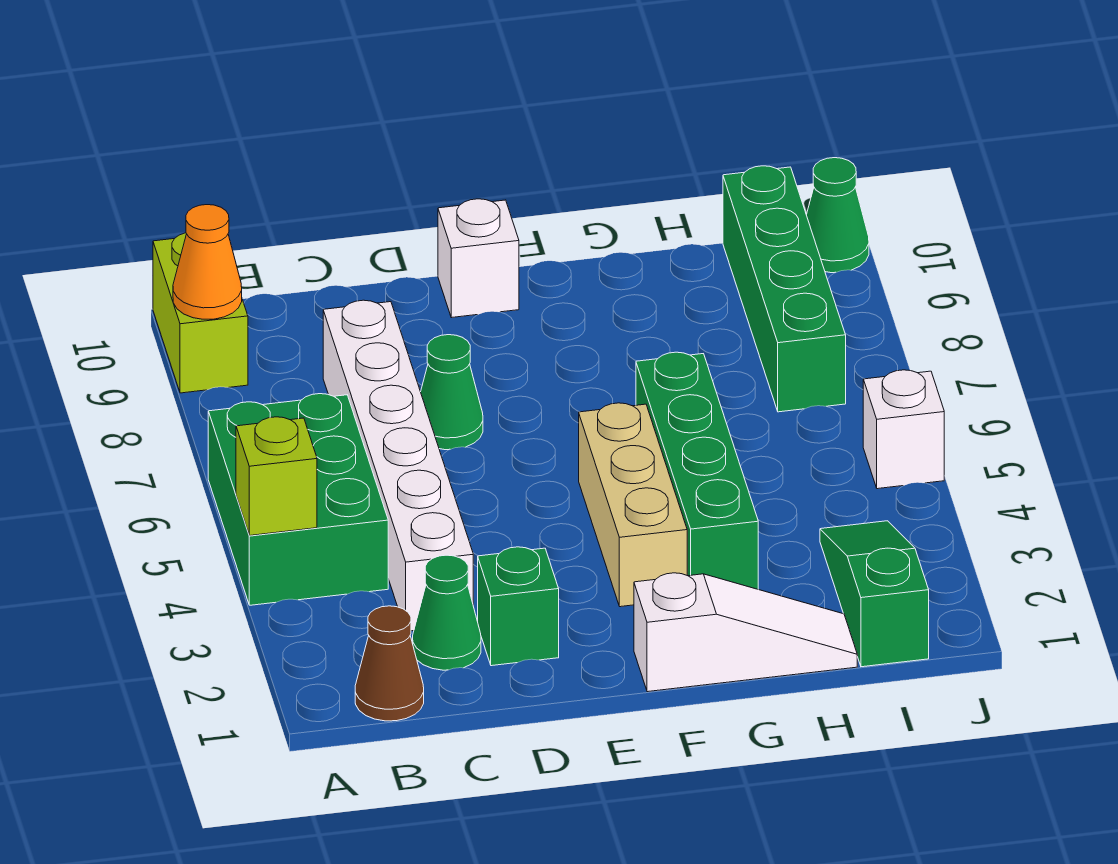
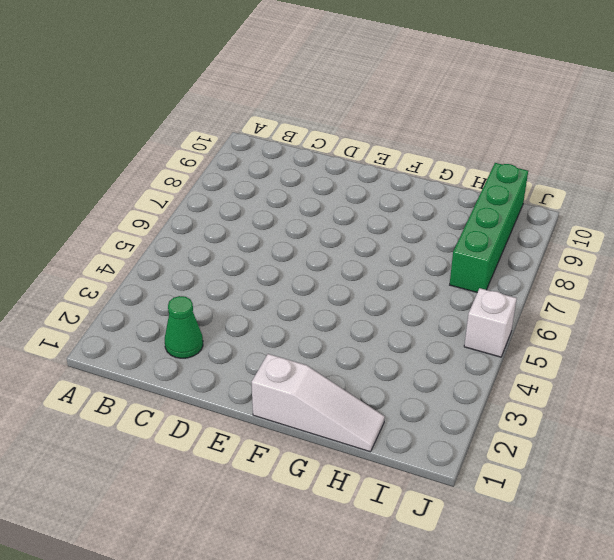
none -> green 2x3 brick [208,394,388,605]
none -> lime 1x2 brick [153,233,248,393]
none -> brown 1x1 cone [355,606,424,721]

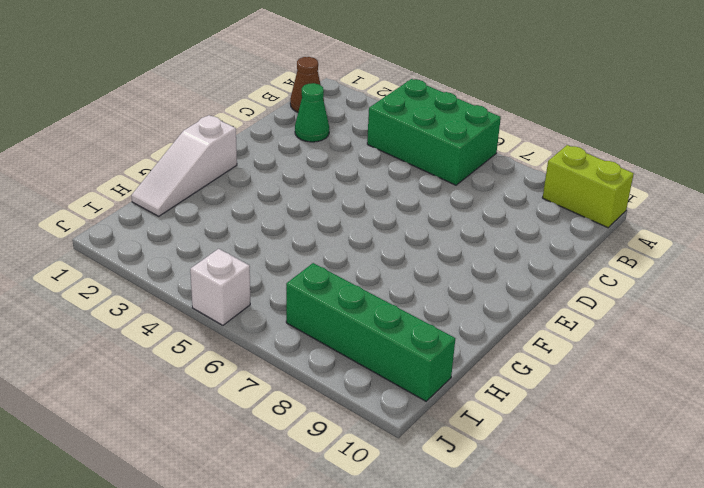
none -> white 1x6 brick [323,300,473,631]
none -> green 1x1 brick [478,547,559,666]
none -> green 1x1 cone [421,335,483,450]

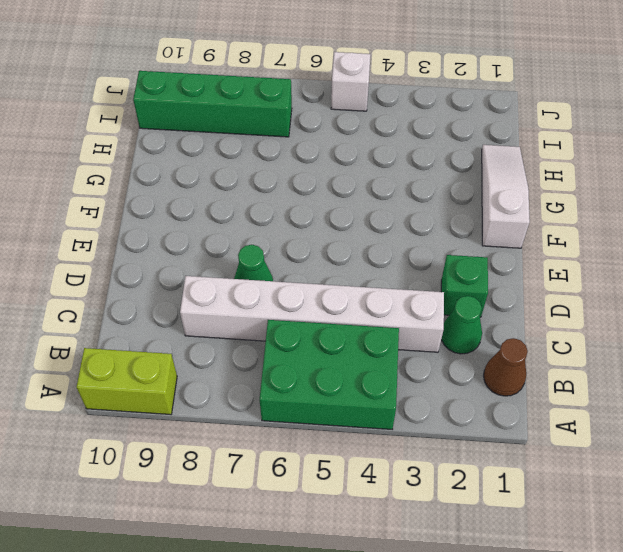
none -> white 1x1 brick [438,199,519,318]
none -> tan 1x3 brick [579,403,687,607]
none -> green 1x4 brick [636,352,758,589]

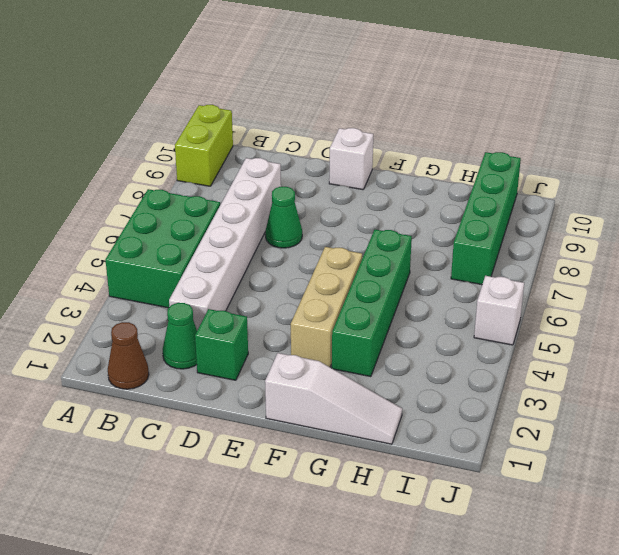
none -> green 1x3 slope [820,521,929,667]
none -> green 1x1 cone [806,158,869,273]
none -> lime 1x1 brick [236,417,317,536]

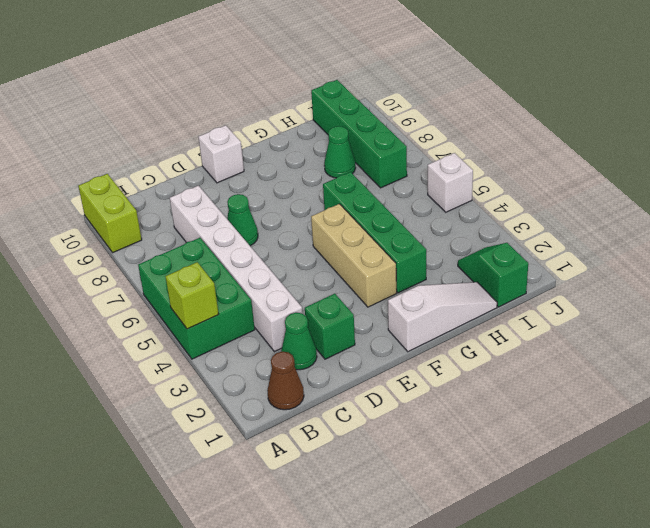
green 1x1 cone [324,126,356,178] -> green 1x1 cone moved to [806,158,869,273]
green 1x2 slope [458,243,528,307] -> green 1x3 slope [820,521,929,667]
none -> orange 1x1 cone [173,205,242,319]

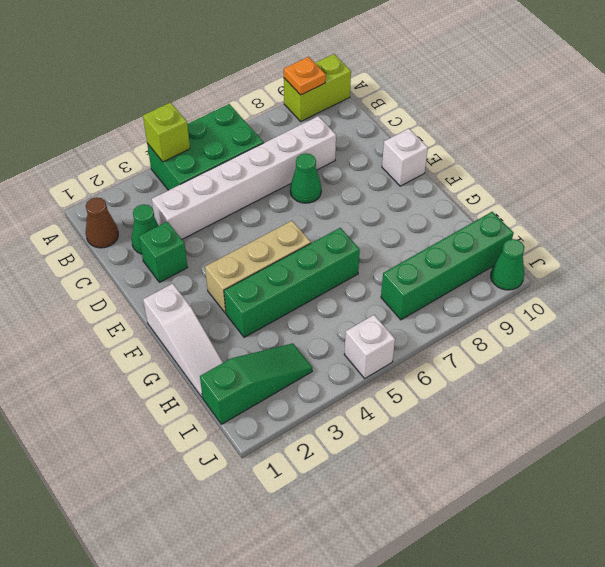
orange 1x1 plate [284,57,326,95] -> orange 1x1 cone [173,205,242,319]

